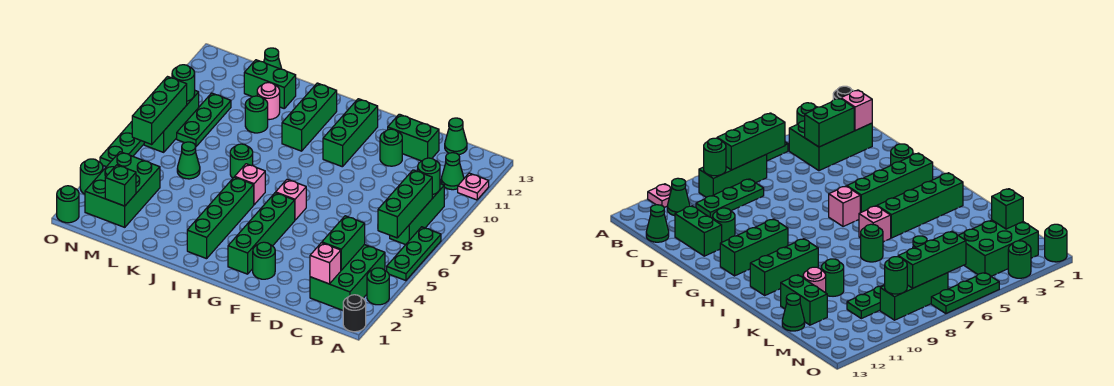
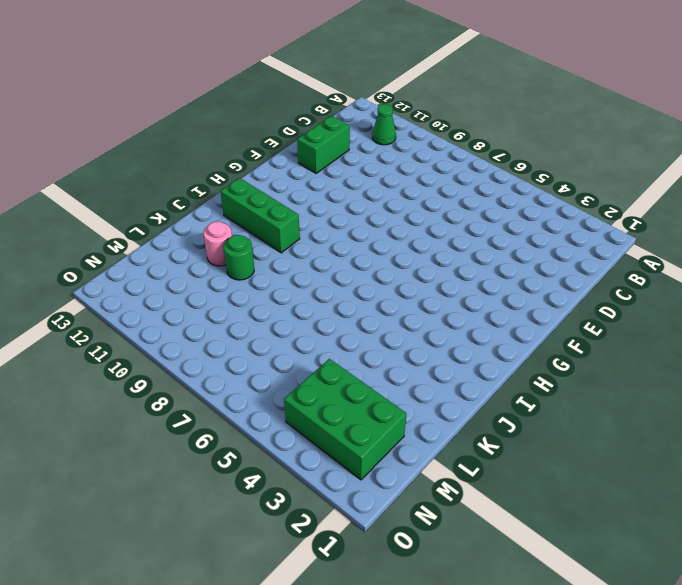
none -> black 1x1 round brick [343,295,366,332]
none -> green 1x1 round brick [367,268,389,305]
none -> green 1x3 plate [387,227,441,281]
none -> pink 1x1 plate [458,173,489,200]

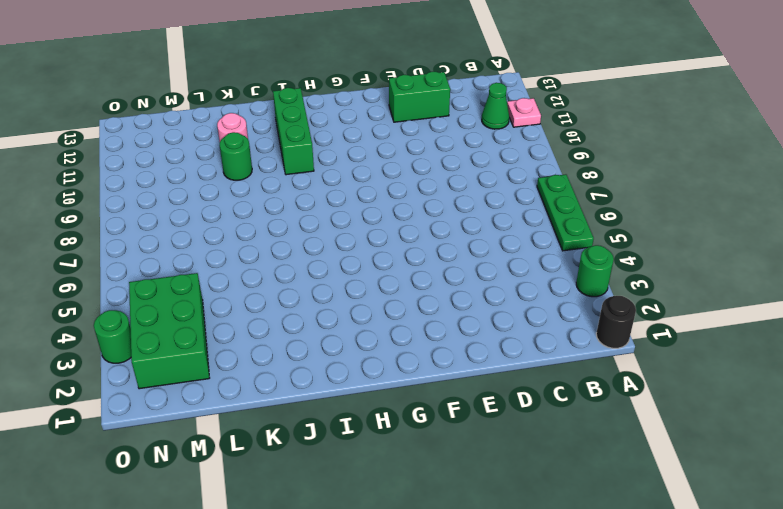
none -> green 2x3 brick [310,245,385,310]
none -> green 1x3 brick [390,184,444,245]
none -> green 1x3 plate [696,179,764,219]
none -> green 1x1 cone [445,118,467,155]

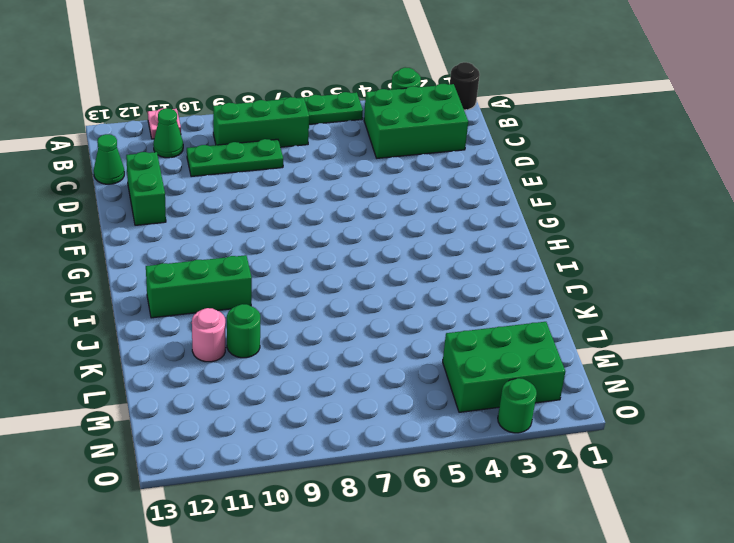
none -> green 1x1 round brick [380,129,402,166]
none -> green 1x1 round brick [253,242,275,279]
none -> green 1x4 brick [228,193,295,274]
none -> pink 1x1 brick [276,179,306,220]

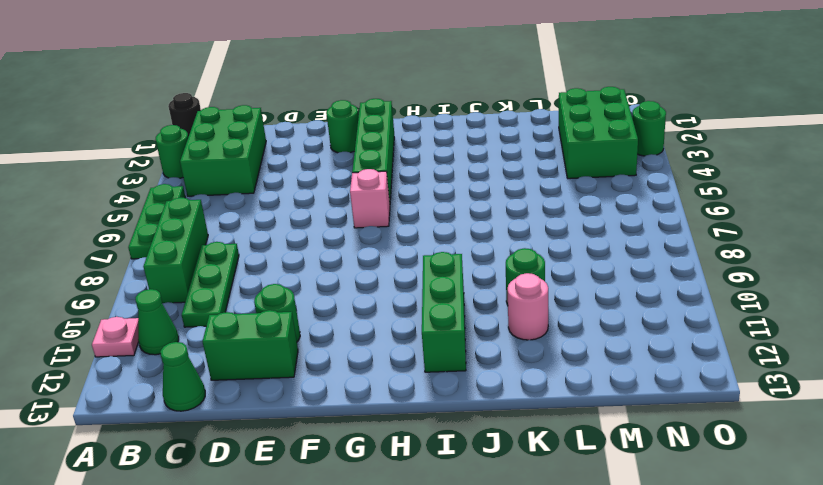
none -> green 1x3 brick [323,99,378,167]
none -> green 1x4 brick [187,177,254,259]
none -> pink 1x1 brick [235,164,265,205]
none -> green 1x1 round brick [230,144,253,178]

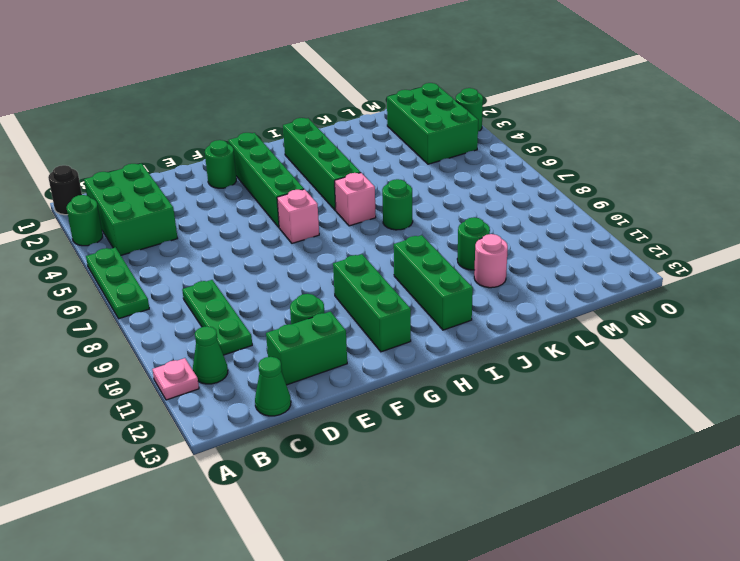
none -> green 1x3 brick [390,184,444,245]
none -> green 1x2 brick [244,60,296,108]
none -> green 1x1 cone [177,142,200,179]
none -> green 1x1 cone [264,48,282,69]

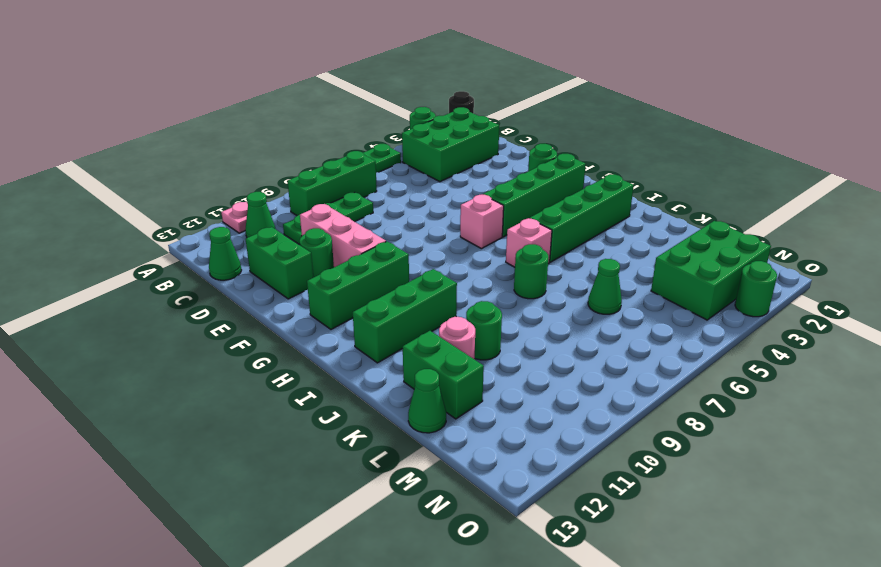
pink 1x3 brick [300,204,386,267] -> none
none -> green 1x3 plate [177,93,231,146]
none -> green 1x3 brick [144,91,199,152]
none -> green 1x1 round brick [57,186,79,223]
none -> green 1x3 plate [100,122,144,167]

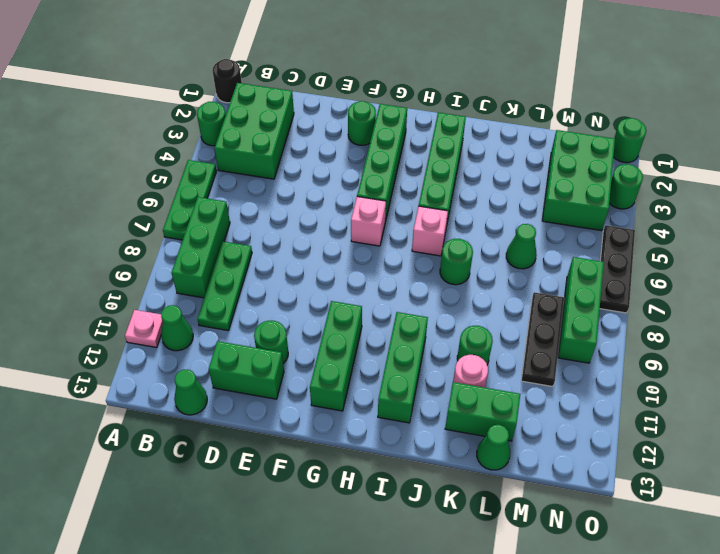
black 1x3 plate [521,292,564,387] -> green 1x3 plate [177,93,231,146]
black 1x3 plate [600,225,635,313] -> green 1x3 plate [100,122,144,167]
none -> green 1x3 brick [378,170,432,238]
none -> green 1x1 round brick [418,158,440,195]
none -> pink 1x1 brick [310,243,341,284]
none -> green 1x2 brick [322,216,365,270]

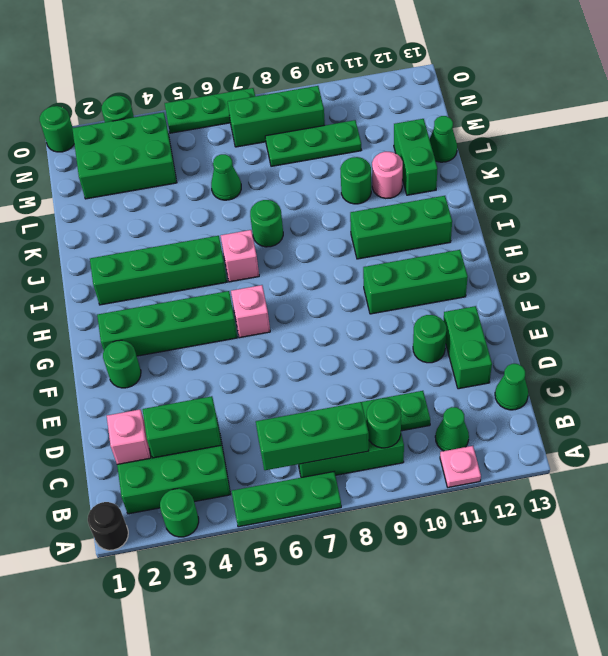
none -> green 1x1 brick [105,165,136,206]
none -> green 1x3 brick [132,77,187,144]
none -> green 1x1 round brick [172,65,195,101]

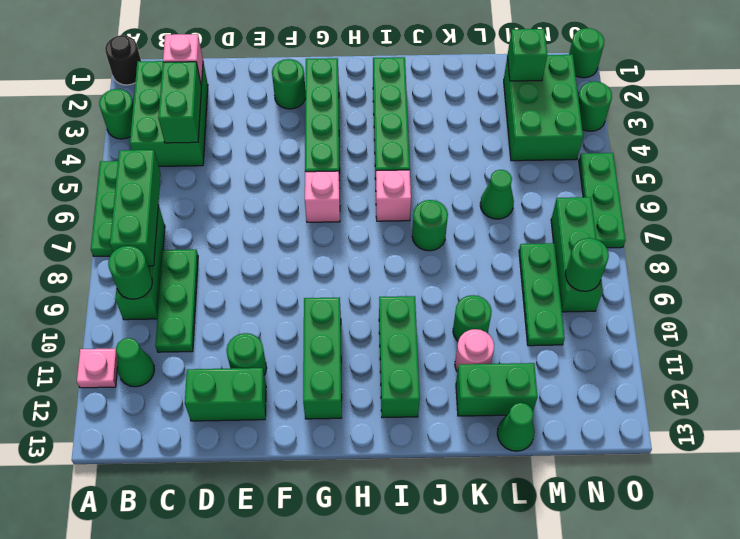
none -> green 1x1 cone [445,118,467,155]
none -> green 1x3 brick [132,77,187,144]

